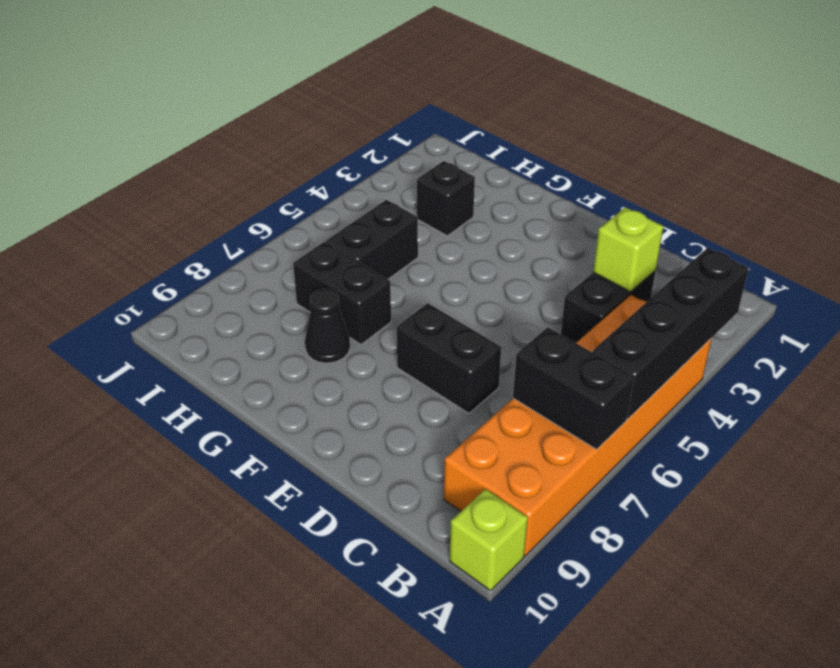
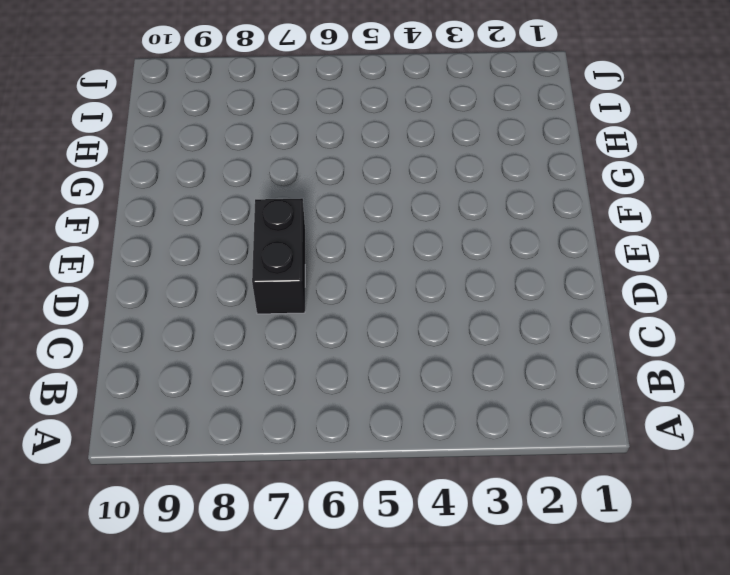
none -> orange 2x6 brick [444,295,712,556]
none -> lime 1x1 brick [450,489,528,591]

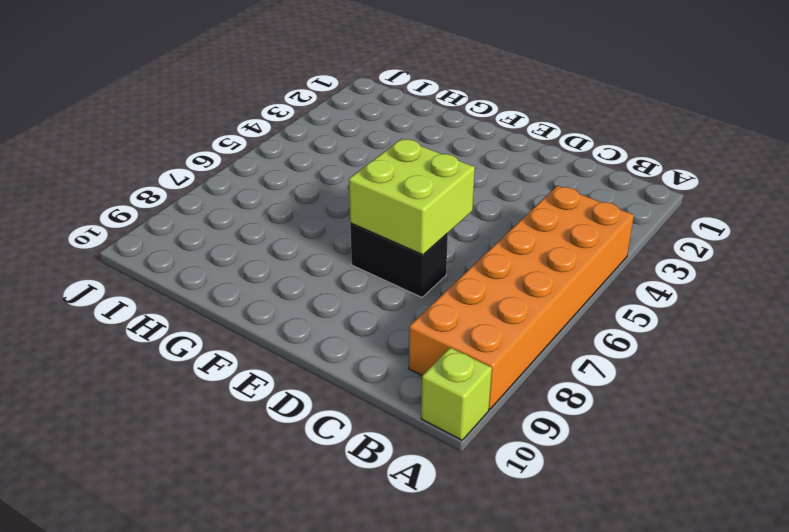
lime 2x2 brick [349,139,475,255] -> none
none -> black 1x2 brick [561,270,656,343]
none -> black 1x2 brick [293,242,391,344]

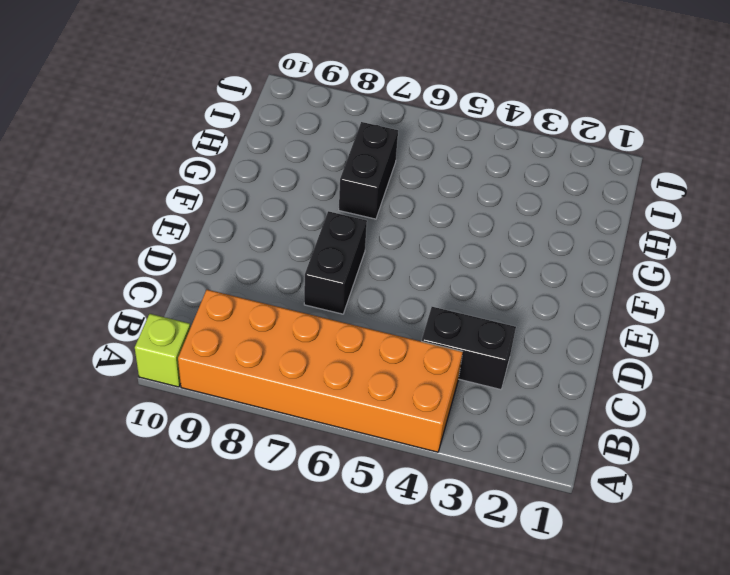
none -> black 1x1 cone [305,289,350,363]
none -> black 1x1 brick [417,161,475,236]

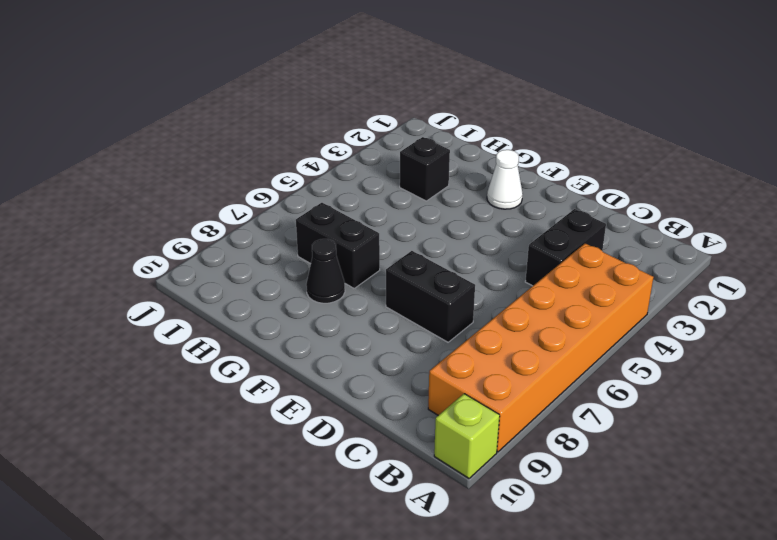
white 1x1 cone [487,150,523,209] -> none
none -> black 1x2 brick [326,200,418,279]
none -> black 1x4 brick [592,248,749,419]

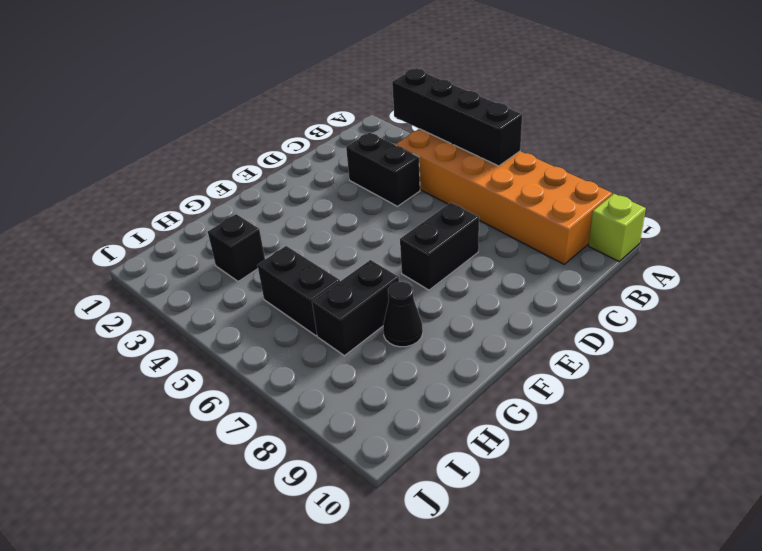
none -> black 1x2 brick [513,327,634,449]
none -> lime 1x1 brick [593,207,664,292]

